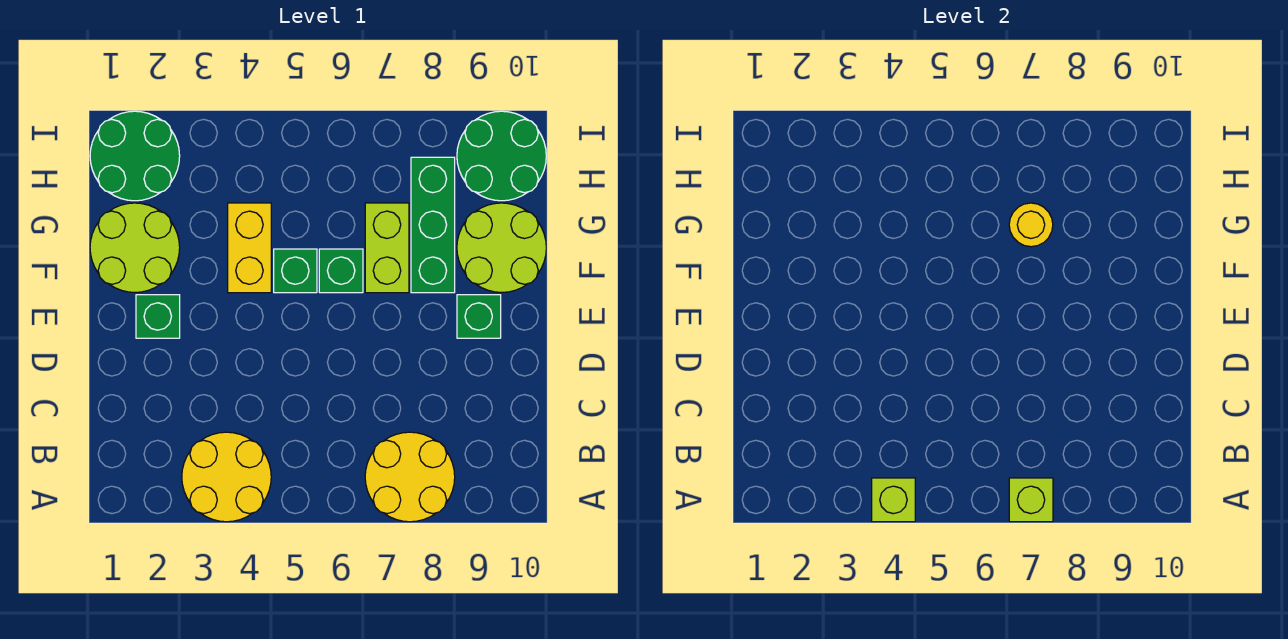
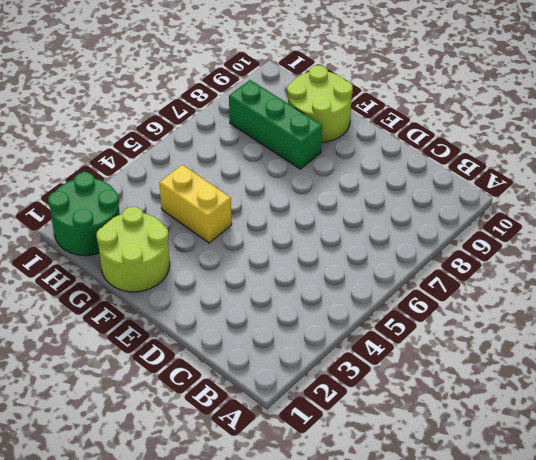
none -> yellow 2x2 round brick [182,432,271,522]
none -> yellow 2x2 round brick [365,432,455,522]
none -> green 1x1 brick [136,295,180,338]

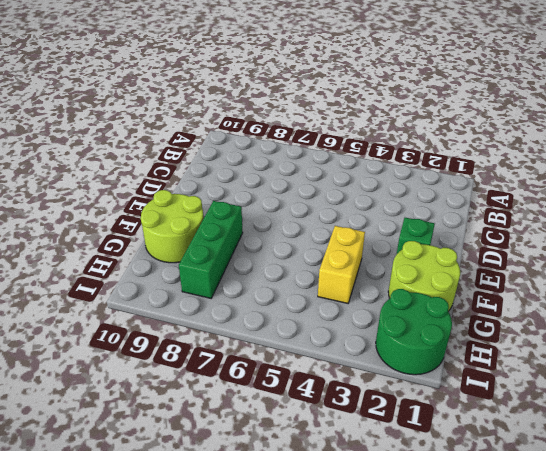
none -> yellow 2x2 round brick [182,432,271,522]
none -> yellow 2x2 round brick [365,432,455,522]
none -> green 1x1 brick [457,295,501,338]

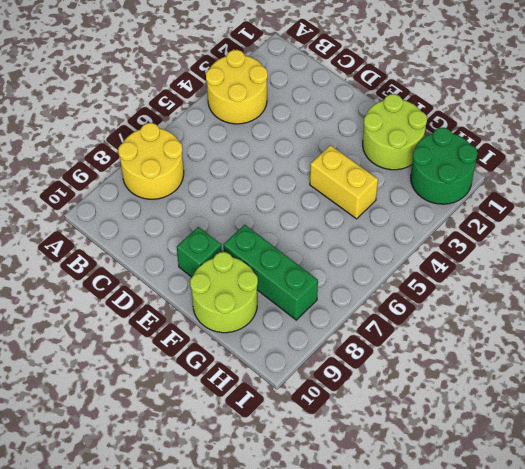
none -> green 1x1 brick [136,295,180,338]
none -> green 1x1 brick [274,249,317,293]
none -> green 1x1 brick [319,249,363,293]

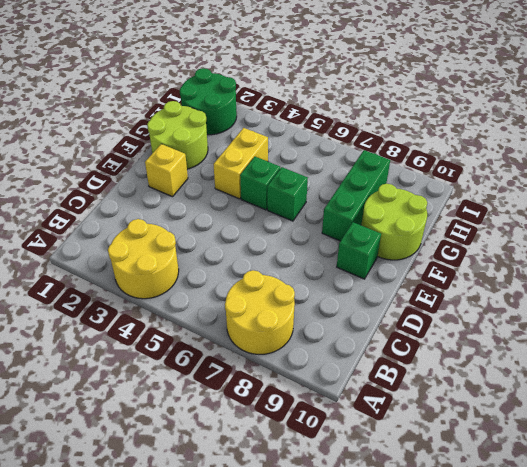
yellow 1x1 brick [145,144,188,197] -> green 1x1 brick [136,295,180,338]
none -> lime 1x2 brick [365,203,409,293]
none -> green 2x2 round brick [457,111,546,201]
none -> lime 1x1 brick [872,478,915,522]

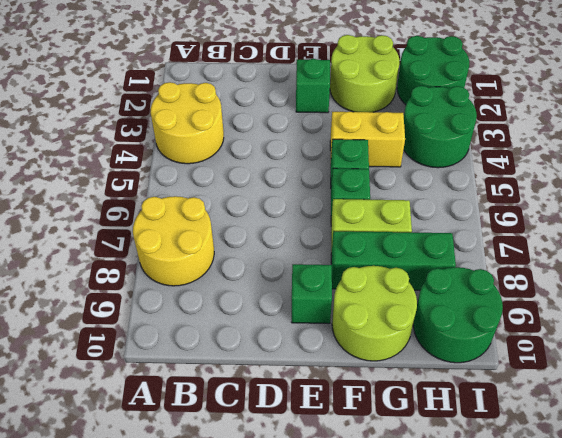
green 2x2 round brick [404,86,477,168] -> none
none -> lime 1x1 brick [872,478,915,522]
none -> lime 1x1 brick [1009,478,1053,522]
none -> yellow 1x1 round brick [1009,203,1053,247]

